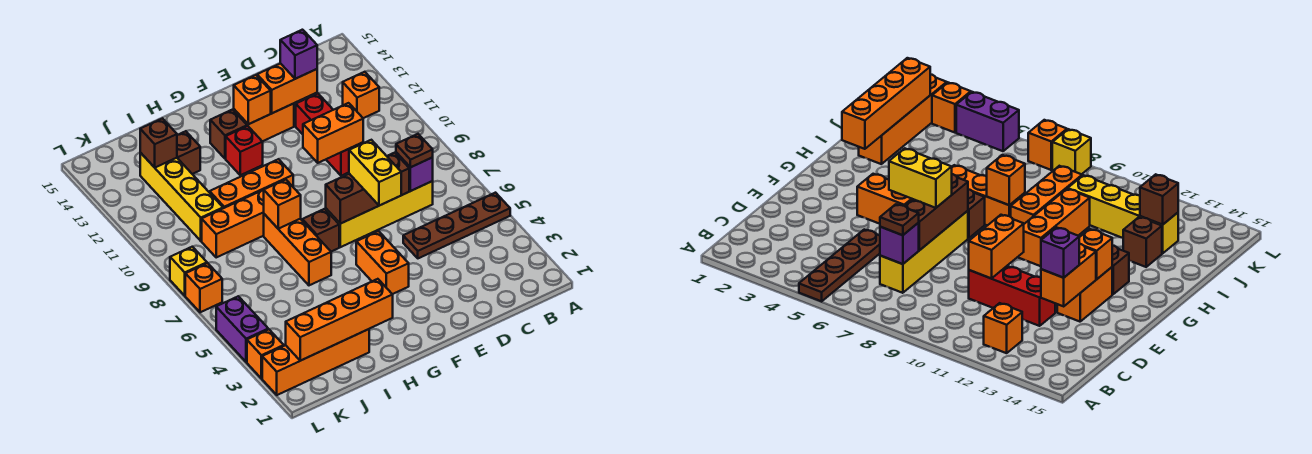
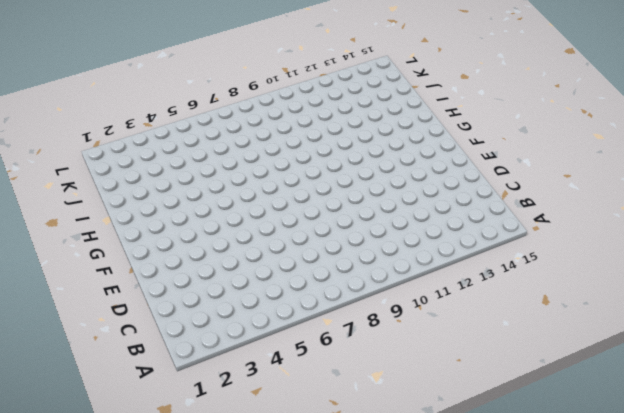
none -> brown 1x4 plate [403,193,510,258]
none -> orange 1x1 brick [343,72,379,118]
none -> yellow 1x4 brick [326,181,433,247]
none -> red 1x3 brick [296,94,363,176]

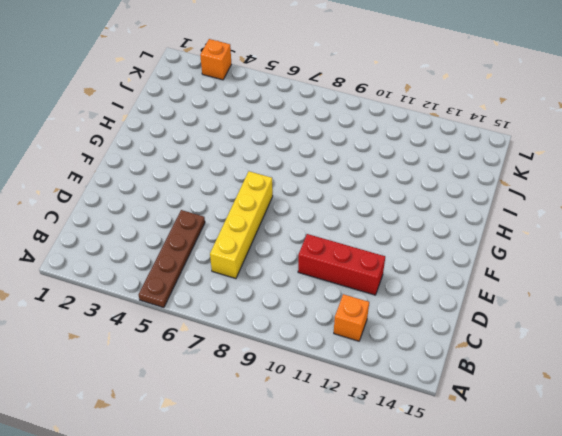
none -> orange 1x2 brick [234,103,294,141]
none -> orange 1x2 brick [356,231,409,294]
none -> brown 1x1 brick [302,209,339,252]
none -> orange 1x3 brick [210,159,293,208]

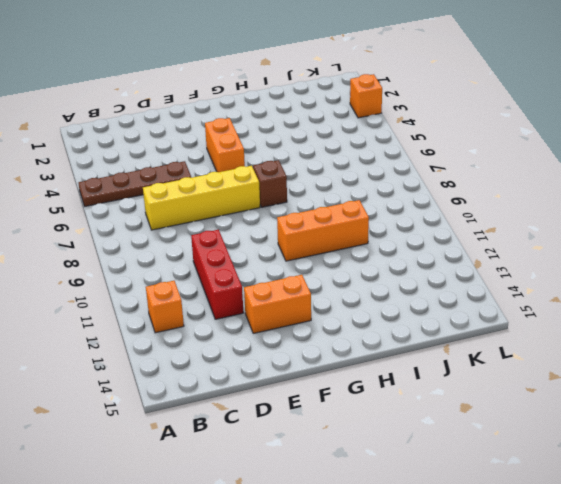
none -> red 1x1 brick [226,126,263,175]
none -> brown 1x1 brick [210,109,247,159]
none -> orange 1x3 brick [264,214,331,285]
none -> orange 1x3 brick [202,190,264,257]

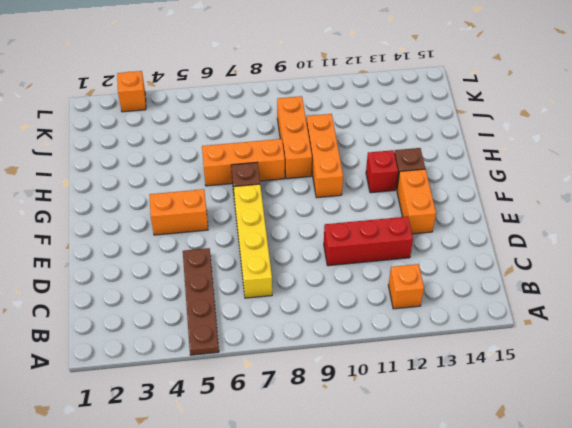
none -> orange 1x4 brick [262,329,369,395]
none -> brown 1x1 brick [177,131,200,174]
none -> yellow 1x4 brick [140,153,223,241]
none -> purple 1x2 brick [216,296,268,362]

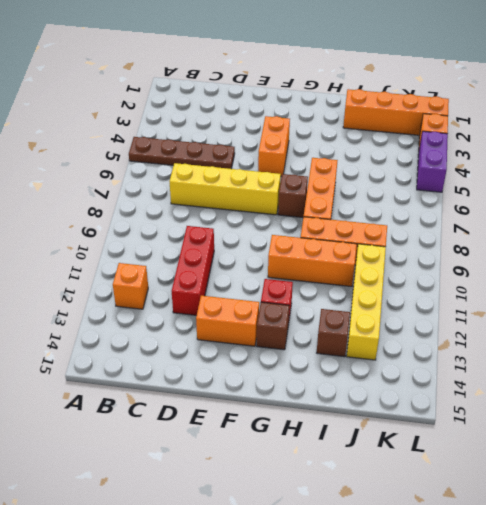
none -> orange 1x1 brick [185,263,222,312]
none -> yellow 1x1 brick [170,247,207,296]
none -> purple 1x1 brick [396,152,433,191]
none -> brown 1x3 brick [326,153,409,224]

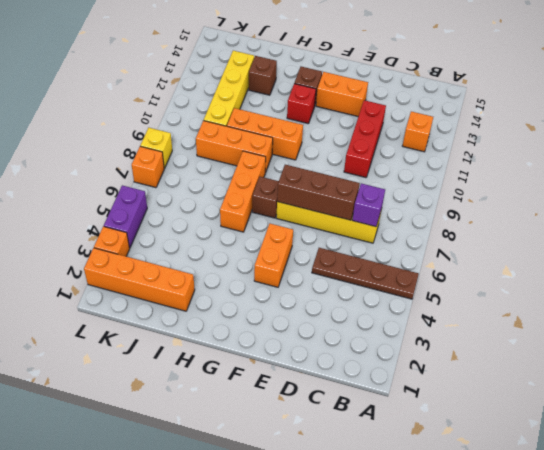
none -> orange 1x2 brick [303,103,363,163]
none -> orange 1x2 brick [257,63,317,113]
none -> orange 1x1 brick [234,75,271,124]
none -> orange 1x4 brick [286,279,393,361]

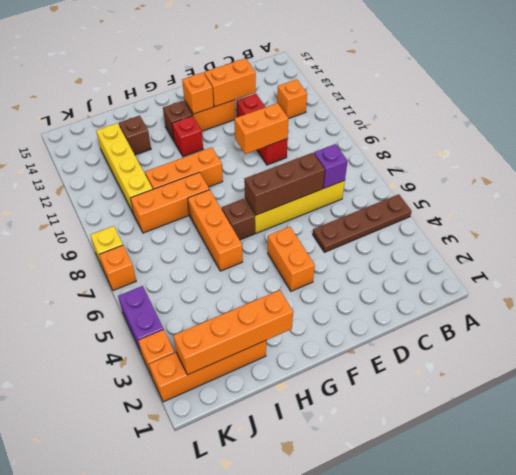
none -> orange 1x1 brick [264,180,301,229]
none -> brown 1x1 brick [140,118,177,168]
none -> brown 1x1 plate [396,134,433,167]
none -> purple 1x1 brick [280,30,317,79]

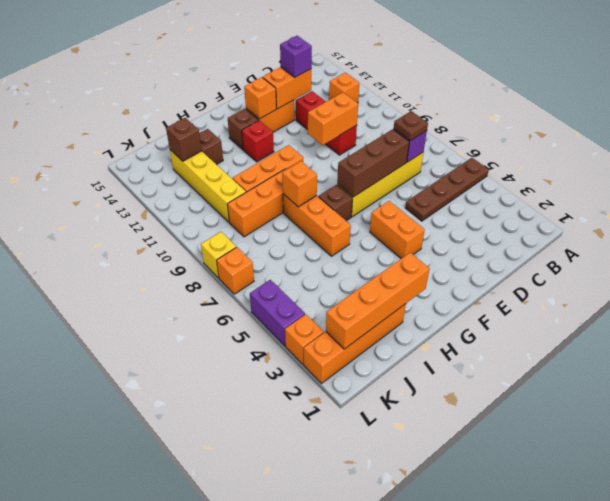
none -> yellow 1x2 brick [349,140,401,206]

